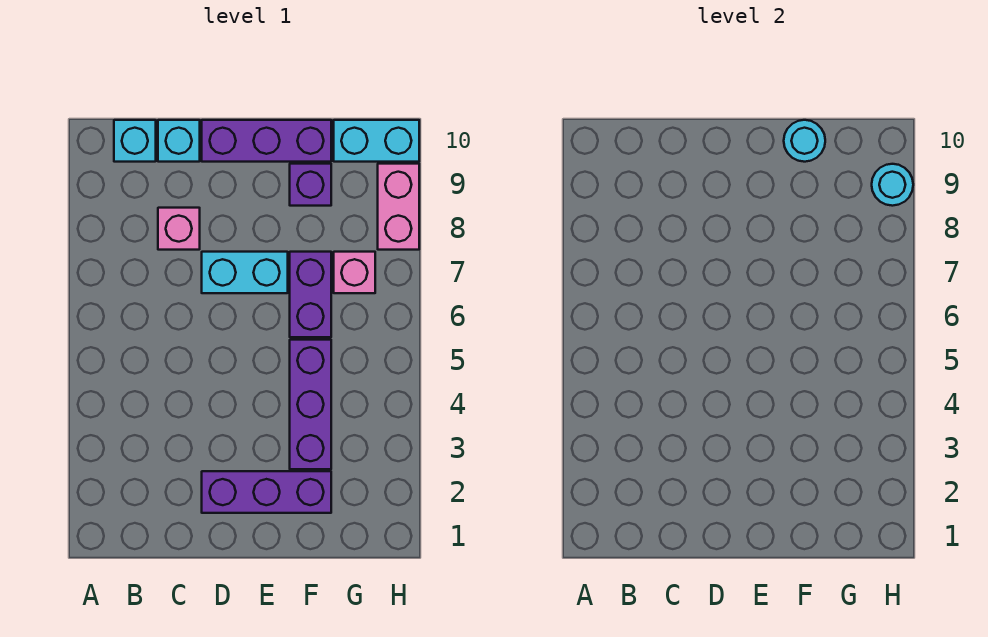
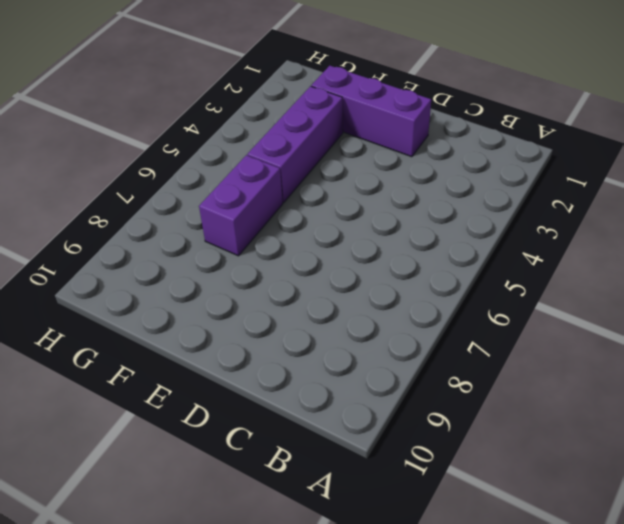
none -> cyan 1x1 brick [114,120,156,162]
none -> pink 1x1 brick [158,208,200,250]
none -> cyan 1x1 brick [158,120,200,162]

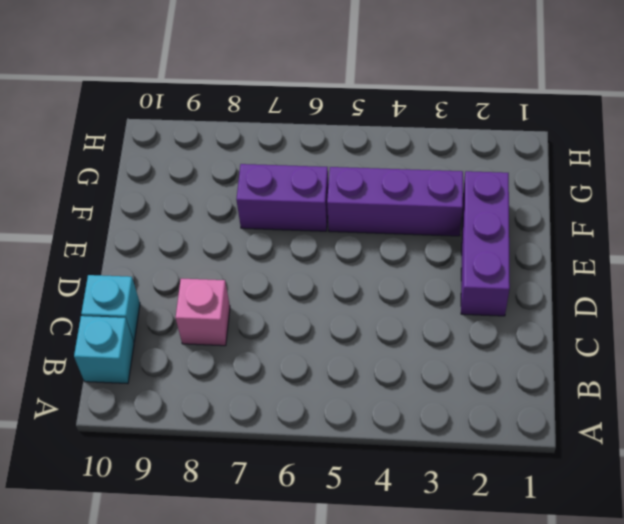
none -> cyan 1x2 brick [202,252,288,293]
none -> purple 1x3 brick [202,120,331,162]
none -> purple 1x1 brick [290,164,331,206]

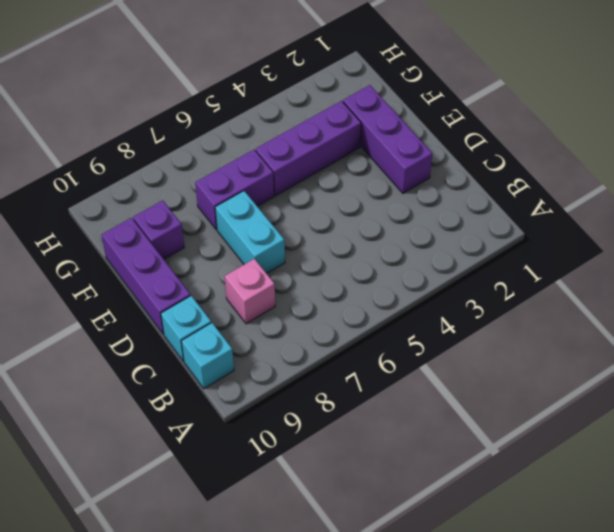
none -> pink 1x1 brick [334,252,375,293]
none -> cyan 1x2 brick [334,120,419,162]
none -> pink 1x2 brick [378,164,419,250]

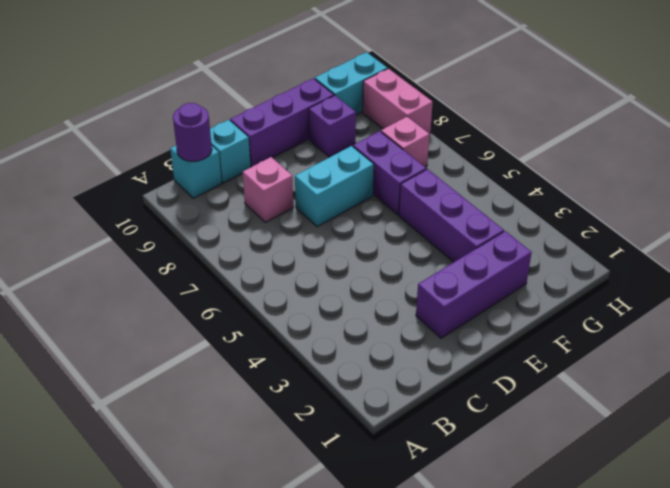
purple 1x1 round brick [173,103,212,161] -> none
none -> cyan 1x1 round brick [784,120,825,162]
none -> cyan 1x1 round brick [872,164,913,206]

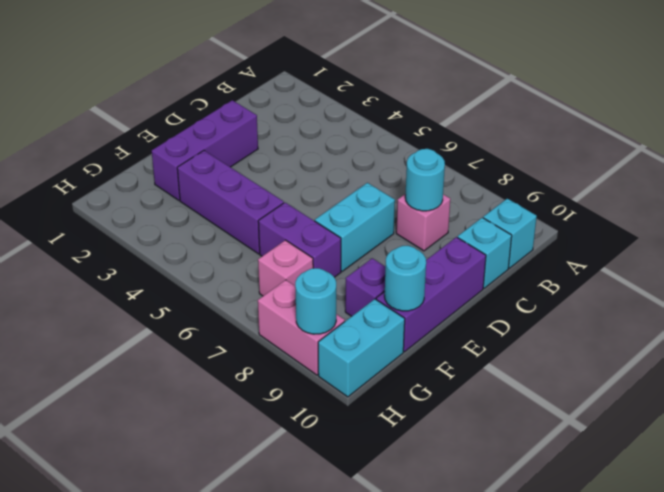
cyan 1x1 round brick [405,149,445,211] -> none

